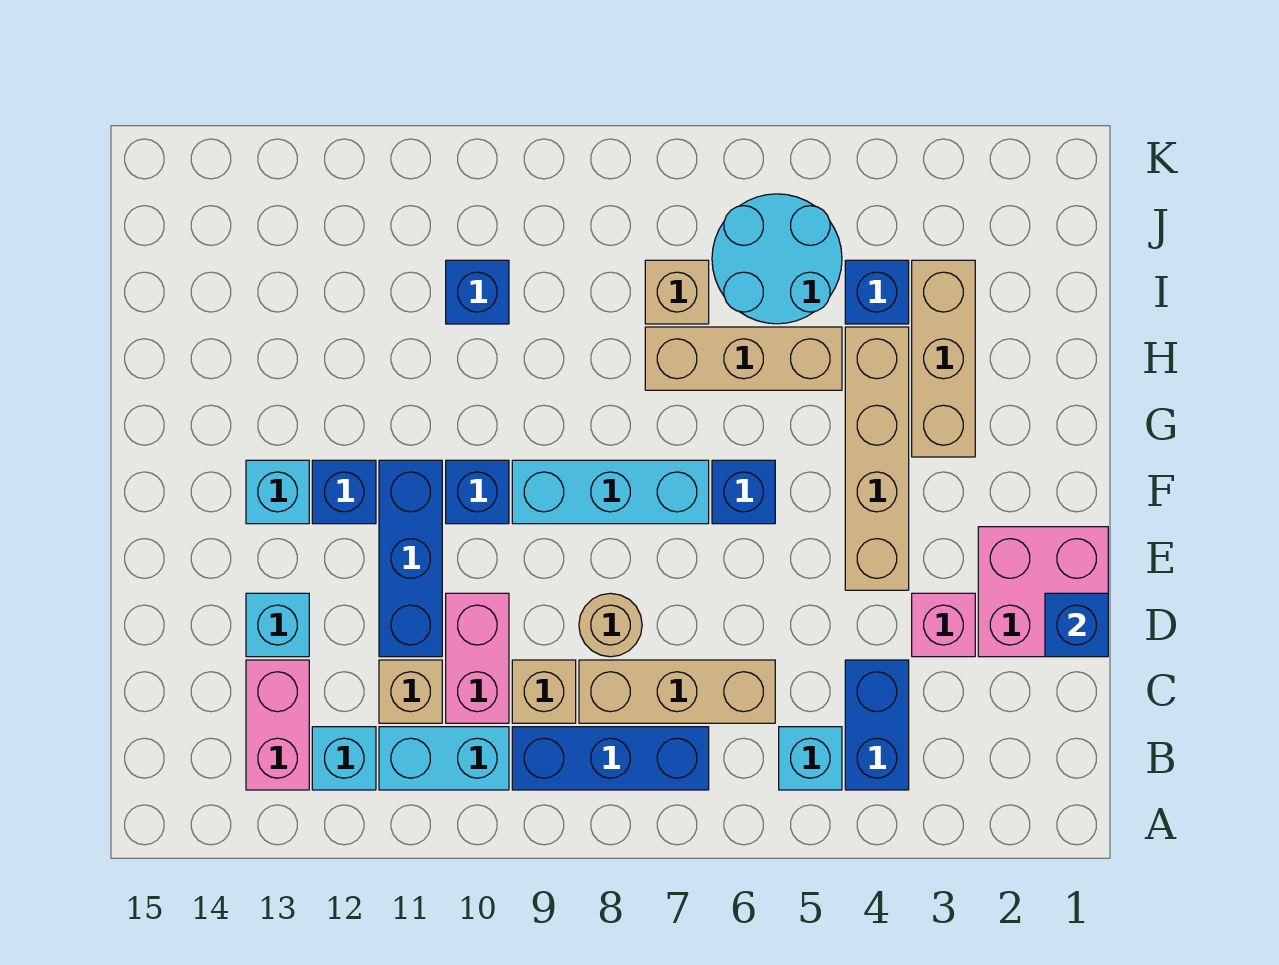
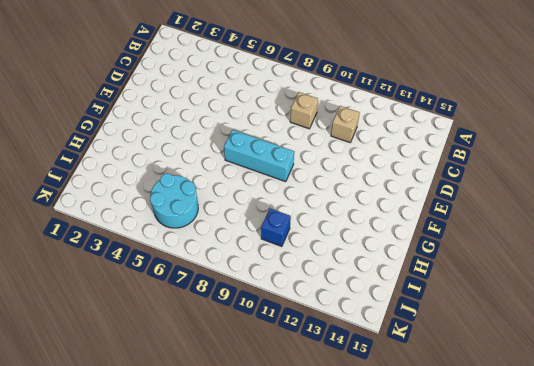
none -> blue 1x2 brick [845,660,909,790]
none -> cyan 1x1 brick [779,727,842,790]
none -> blue 1x3 brick [512,727,709,790]

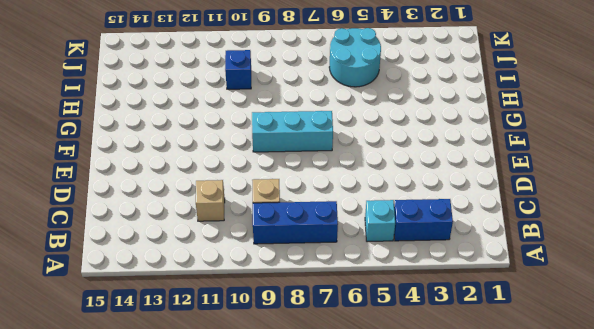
blue 1x2 brick [394,199,453,241] -> blue 1x2 brick turned to [845,660,909,790]
none -> cyan 1x2 brick [379,727,509,790]
none -> cyan 1x1 brick [312,727,376,790]
none -> pink 1x2 brick [246,660,309,790]

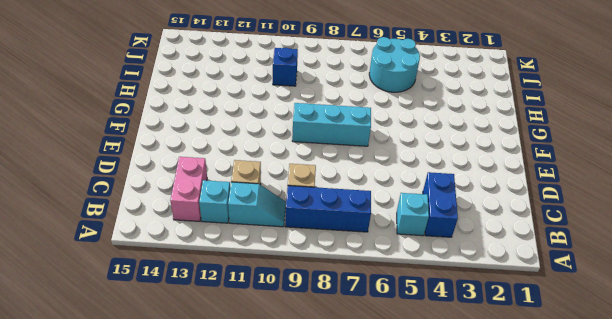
cyan 1x2 slope [228,182,286,227] -> cyan 1x2 brick [379,727,509,790]
none -> tan 1x3 brick [579,660,775,723]
none -> pink 1x2 brick [446,593,509,723]
none -> pink 2x2 brick [978,527,1108,657]

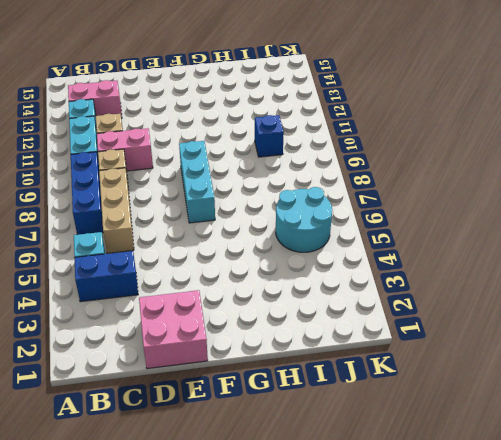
none -> pink 1x1 brick [912,593,975,657]
none -> tan 1x1 round brick [579,593,642,657]
none -> blue 1x3 brick [379,460,442,657]

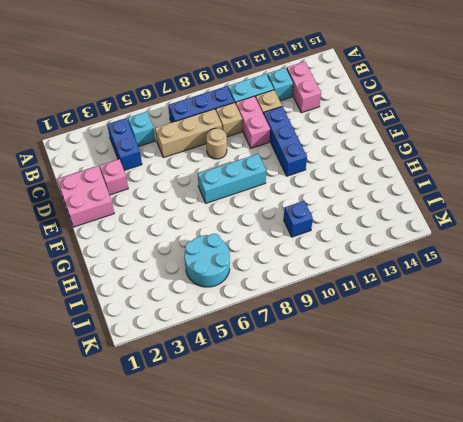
none -> cyan 1x1 brick [246,593,309,657]
none -> tan 1x4 brick [845,327,909,590]
none -> blue 1x1 brick [712,460,775,524]

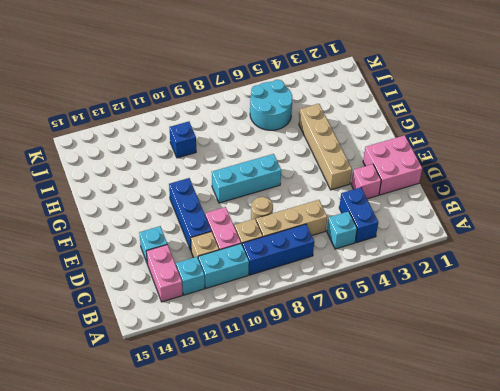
none -> blue 1x1 brick [712,460,775,524]
none -> blue 1x1 brick [446,460,509,524]
none -> blue 1x1 brick [312,460,376,524]

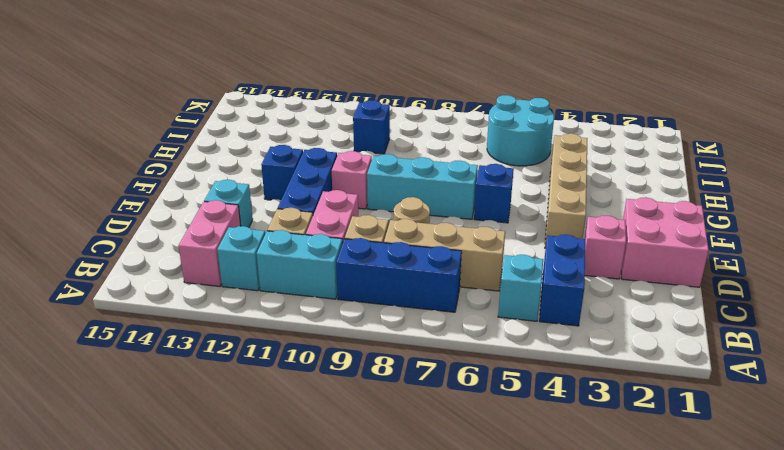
pink 1x1 brick [332,151,372,209] -> blue 1x1 brick [446,460,509,524]
none -> cyan 1x1 brick [246,460,309,524]
none -> tan 1x3 brick [912,260,975,457]
none -> tan 1x3 brick [645,327,842,390]

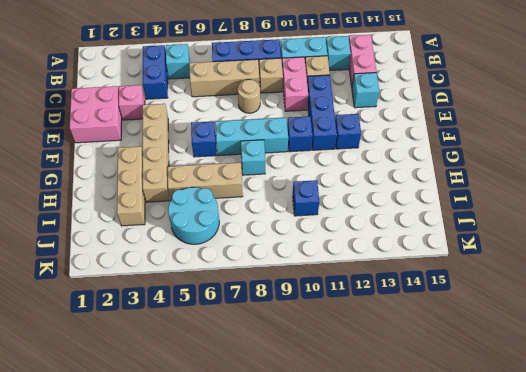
cyan 1x1 brick [241,140,266,175] -> cyan 1x1 brick moved to [246,460,309,524]
none -> blue 1x1 brick [845,260,909,324]
none -> tan 1x1 brick [645,260,709,324]
none -> blue 1x1 brick [1045,593,1108,657]

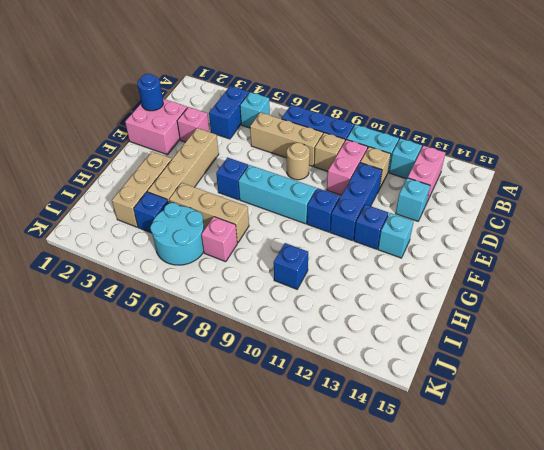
blue 1x1 round brick [137,74,163,111] -> blue 1x1 brick [1045,593,1108,657]
pink 1x1 brick [201,217,237,262] -> tan 1x1 brick [645,260,709,324]

